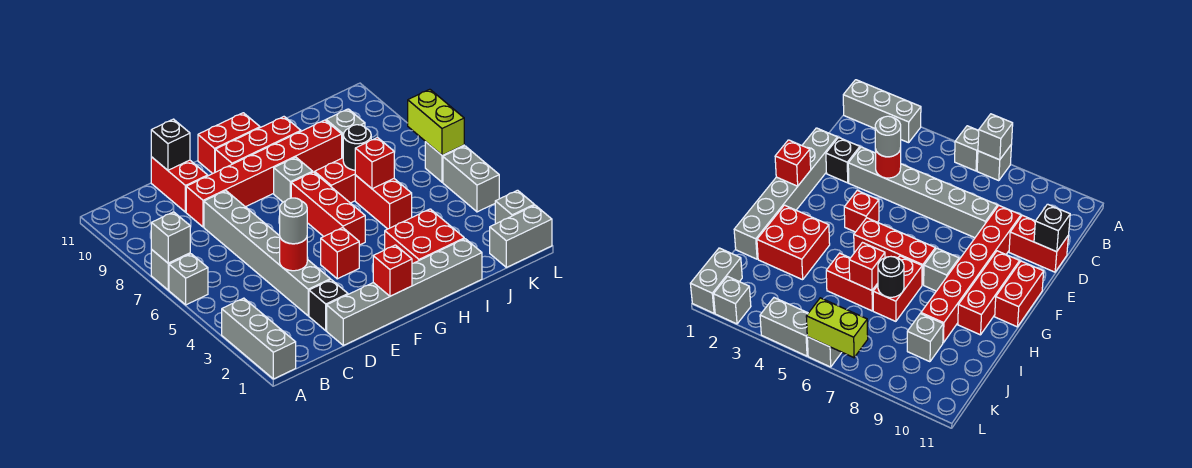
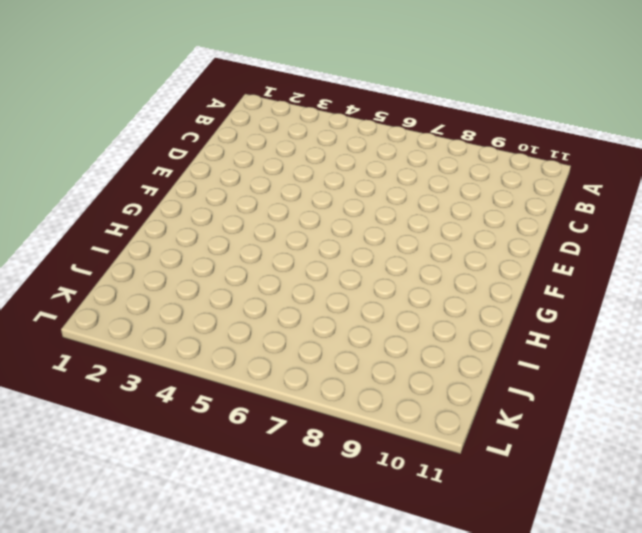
none -> grey 1x3 brick [222,298,296,379]
none -> grey 1x1 brick [169,254,208,305]
none -> grey 1x1 brick [151,249,190,290]

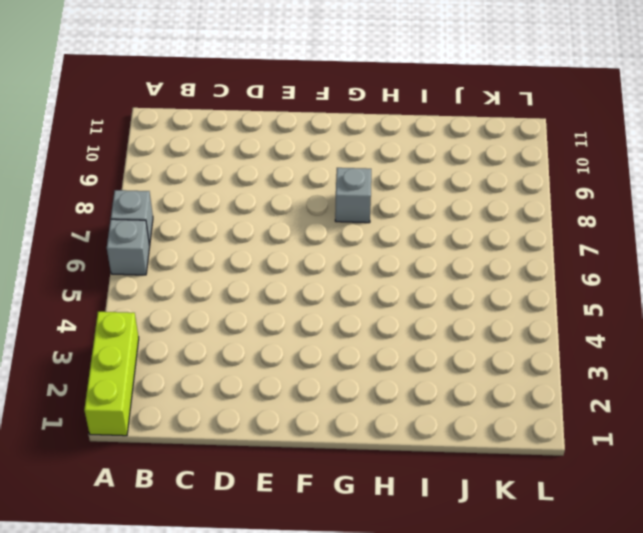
lime 1x3 brick [84,312,139,436] -> grey 1x3 brick [222,298,296,379]
none -> grey 1x6 brick [327,239,482,345]
none -> black 1x1 brick [309,280,348,331]
none -> grey 1x6 brick [204,191,330,316]

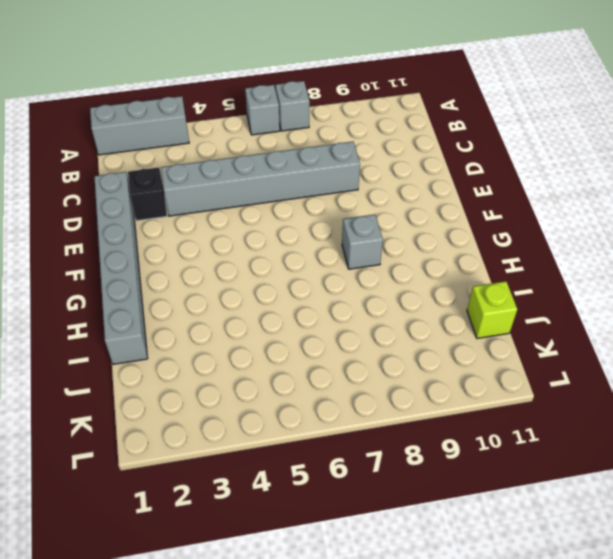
lime 1x1 brick [467,281,517,338] -> none
none -> red 1x6 brick [186,120,342,227]
none -> red 1x2 brick [151,157,208,212]
none -> red 1x1 brick [321,228,359,279]

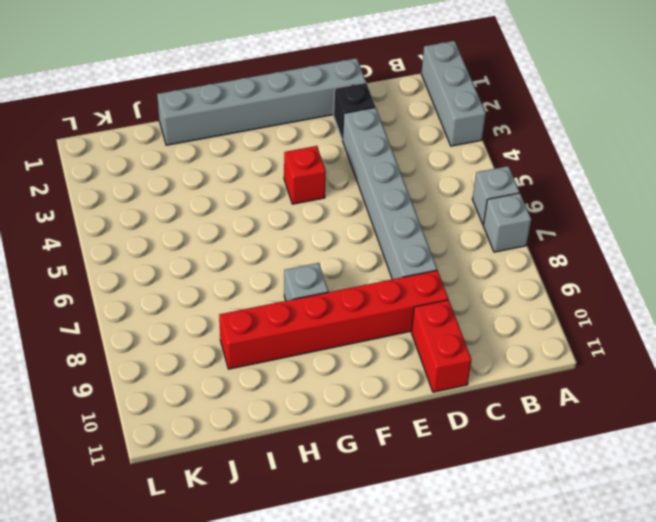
none -> red 1x3 brick [215,117,301,172]
none -> red 1x2 brick [198,113,260,174]
none -> red 1x3 brick [291,172,365,245]

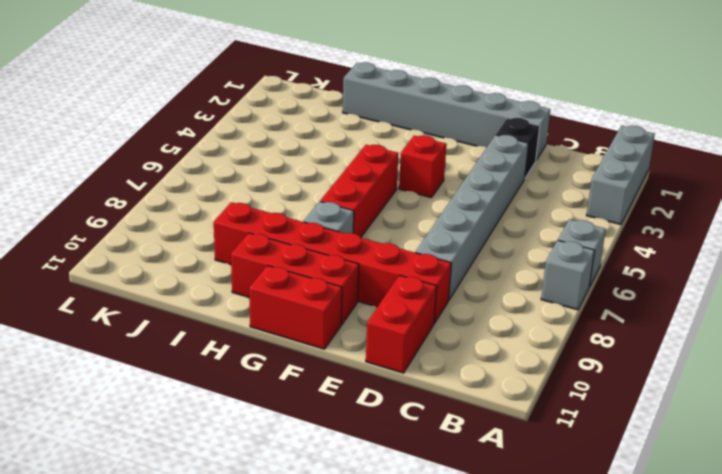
none -> red 2x2 brick [385,209,464,263]
none -> red 1x2 brick [315,158,355,203]
none -> red 1x2 brick [355,175,412,229]

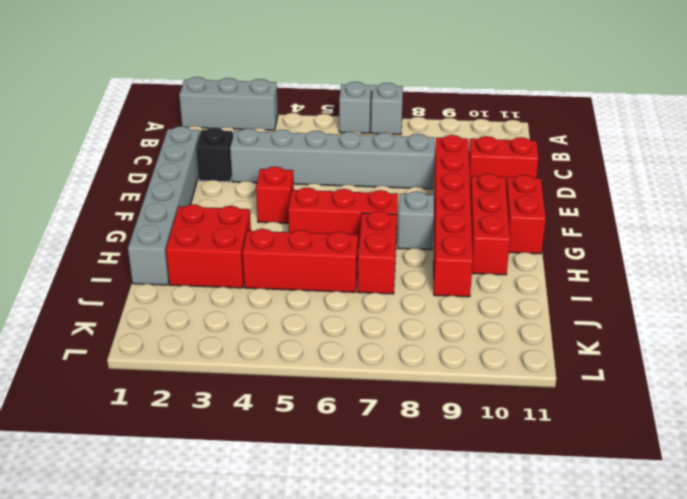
red 1x3 brick [242,229,358,292] -> red 1x2 brick [355,175,412,229]
none -> grey 1x1 brick [326,109,365,158]
none -> grey 1x2 brick [490,205,552,267]
none -> grey 1x1 brick [495,190,534,224]

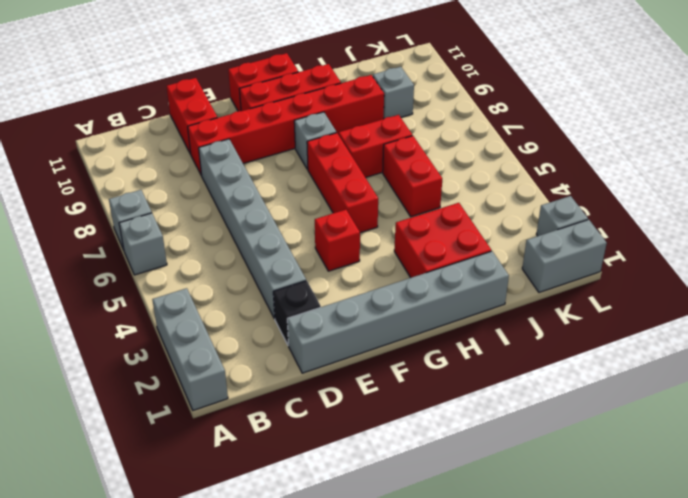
none -> grey 1x2 brick [443,146,499,212]
none -> grey 1x1 brick [425,142,464,182]
none -> grey 1x1 brick [151,212,190,263]

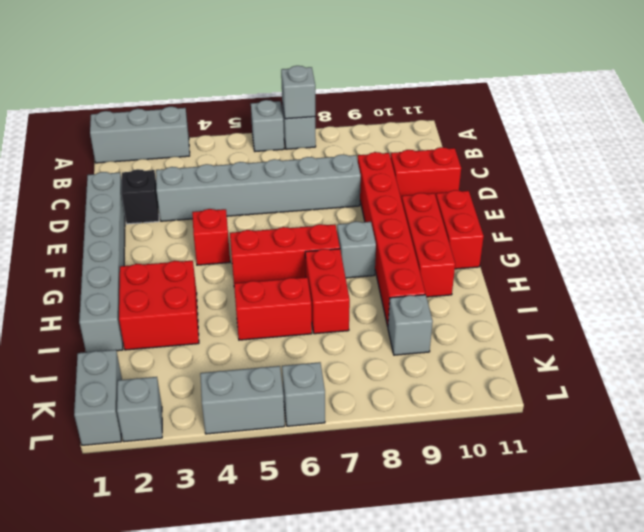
none -> red 1x1 round brick [280,238,307,271]
none -> black 1x1 brick [151,119,190,170]
none -> red 1x1 brick [373,245,412,296]

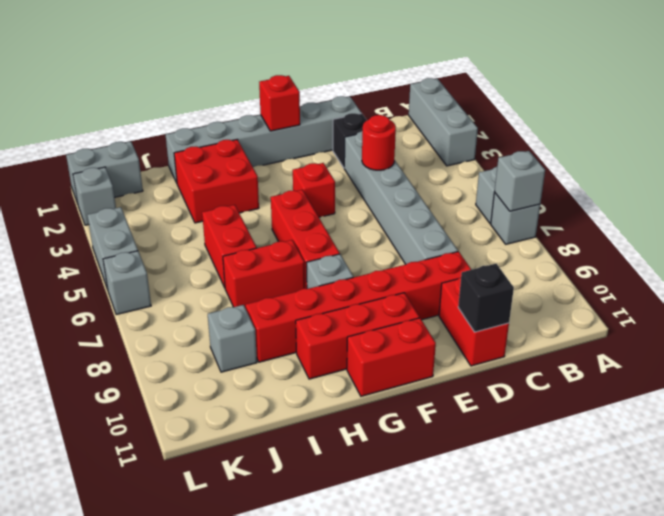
none -> red 1x1 brick [355,137,394,189]
none -> black 1x1 round brick [343,125,371,170]
none -> lime 1x2 brick [408,89,464,155]

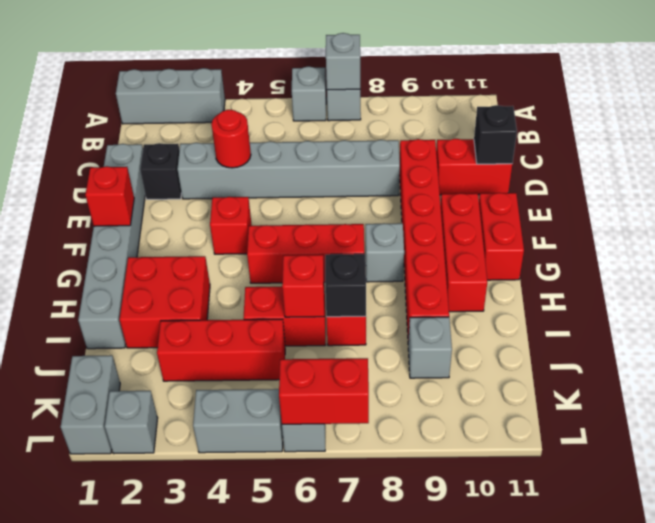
black 1x1 brick [325,254,366,317] -> black 1x1 round brick [343,125,371,170]
red 1x3 brick [157,319,285,381] -> none
red 1x2 brick [279,358,369,424] -> lime 1x2 brick [408,89,464,155]
none -> grey 1x1 round brick [280,198,307,244]

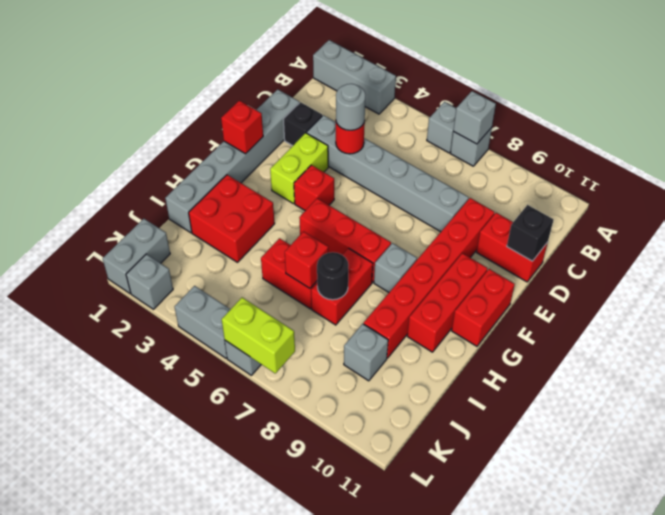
lime 1x2 brick [270,133,328,204] -> none

